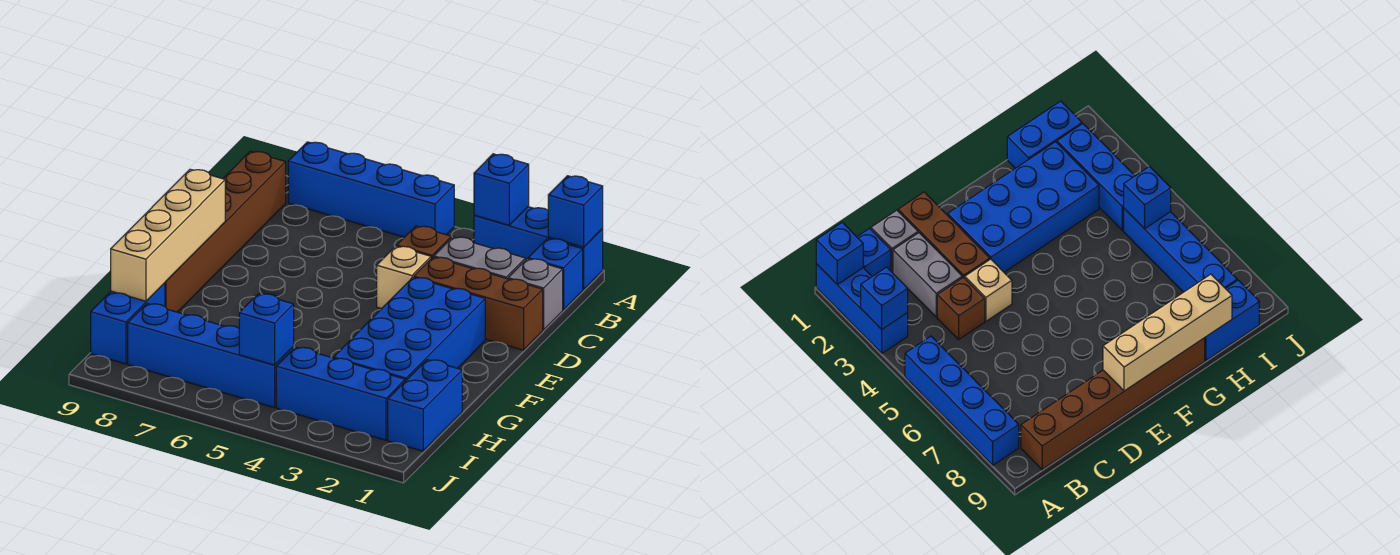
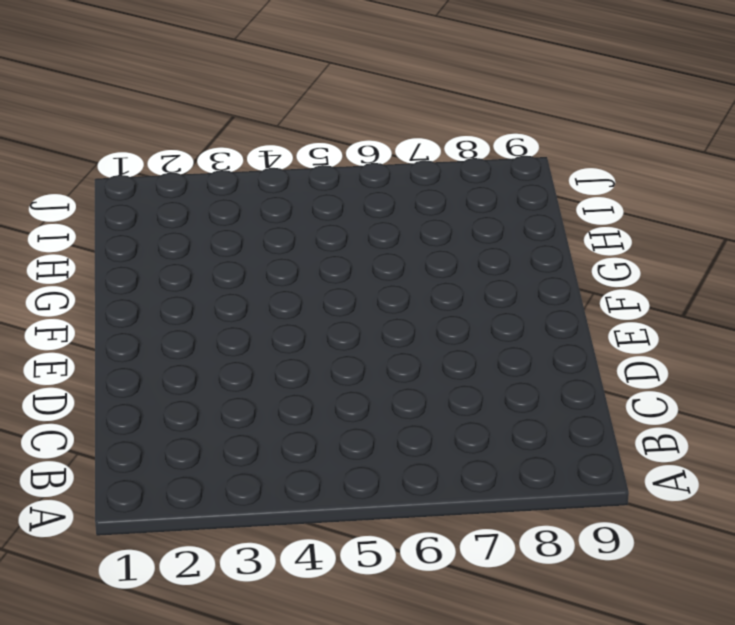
none -> blue 1x3 brick [474,207,603,290]
none -> blue 1x4 brick [288,142,454,237]
none -> blue 1x1 brick [528,238,583,310]

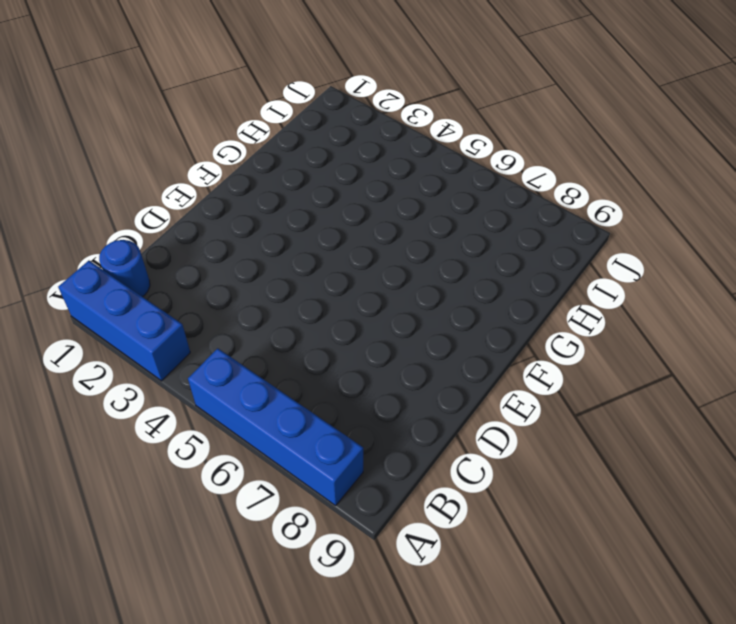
blue 1x1 round brick [99,240,150,297] -> blue 1x1 brick [528,238,583,310]
none -> brown 1x6 brick [165,151,286,312]
none -> grey 1x1 brick [508,259,563,330]
none -> grey 1x2 brick [434,237,526,279]

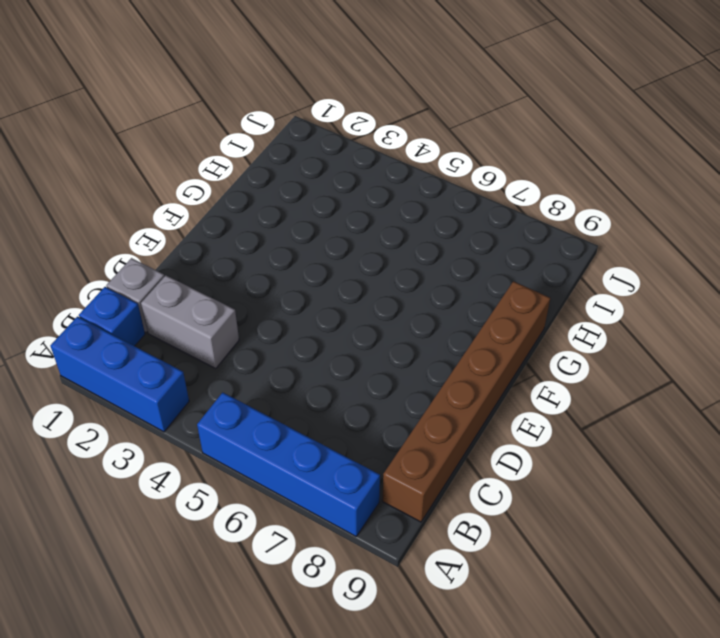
none -> brown 1x1 brick [397,226,451,258]
none -> brown 1x3 brick [414,257,543,350]
none -> tan 1x1 brick [377,246,431,309]

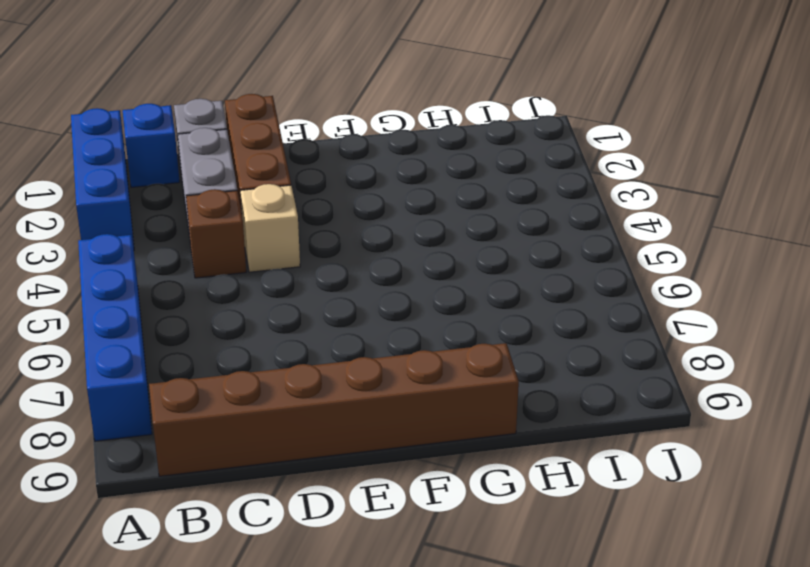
none -> blue 2x4 brick [334,277,485,381]
none -> blue 1x2 brick [388,360,462,451]
none -> blue 1x2 brick [91,283,165,364]

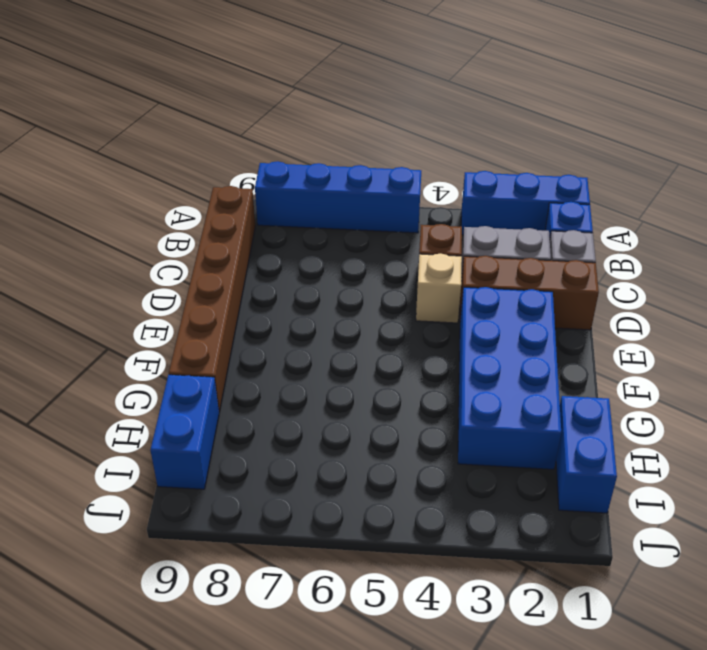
none -> blue 1x3 brick [276,347,405,440]
none -> blue 1x4 brick [128,304,294,408]
none -> blue 1x1 brick [548,176,603,247]

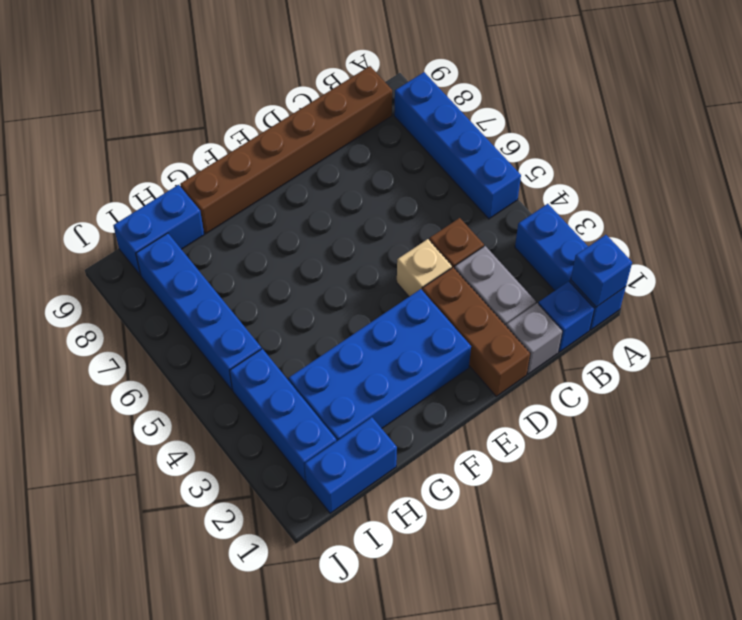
none -> blue 1x1 brick [474,154,529,225]
none -> tan 1x4 brick [111,169,225,301]
none -> blue 1x1 brick [239,294,294,365]

